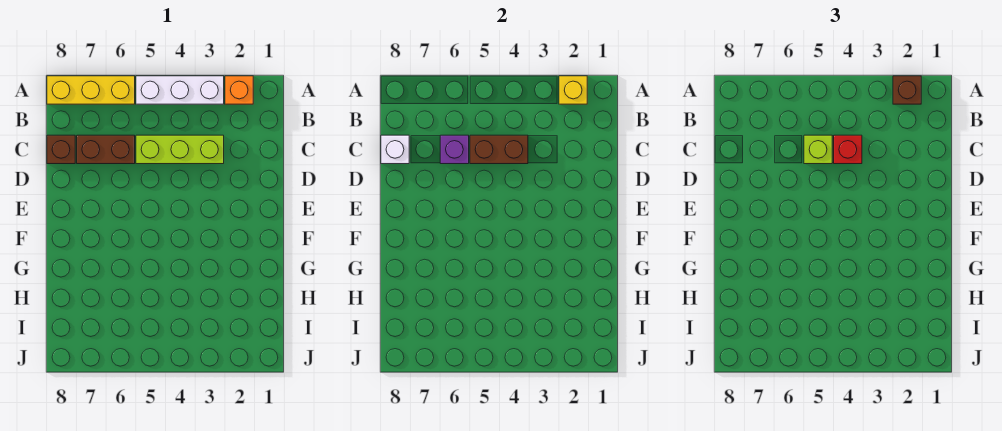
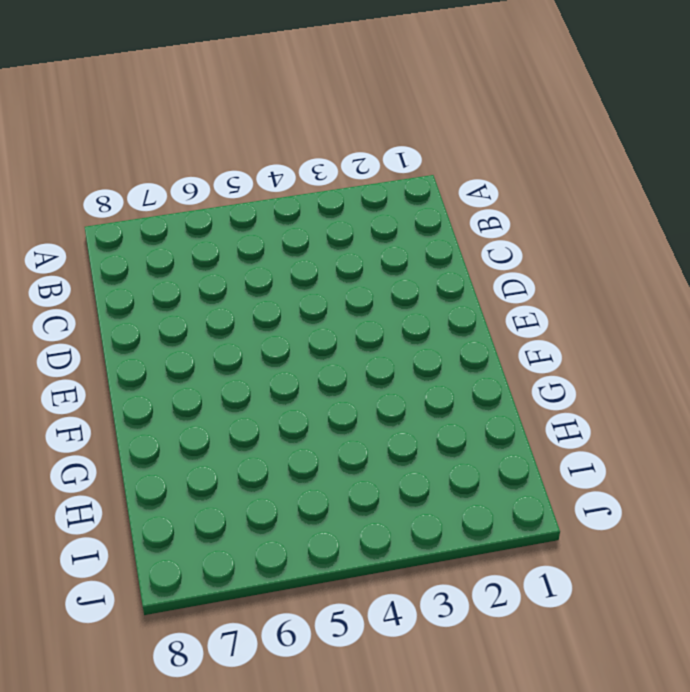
none -> orange 1x1 brick [225,76,253,104]
none -> white 1x3 brick [136,76,224,104]
none -> yellow 1x3 brick [47,76,135,104]

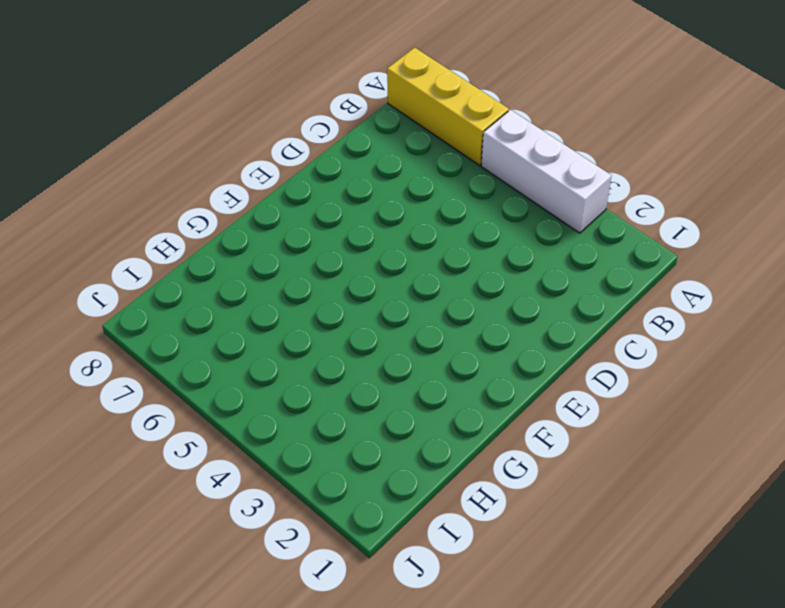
none -> orange 1x1 brick [225,76,253,104]
none -> lime 1x3 brick [136,135,224,164]
none -> brown 1x2 brick [77,135,135,164]

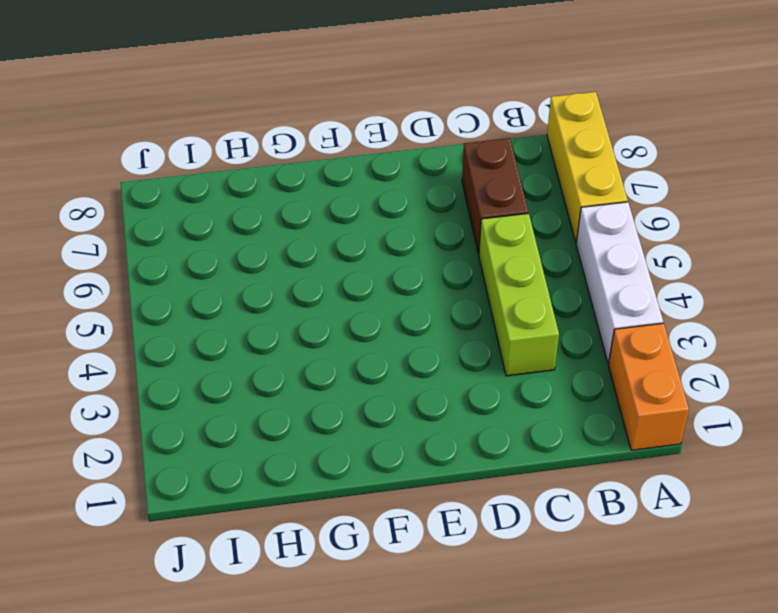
orange 1x2 brick [608,323,689,450] -> orange 1x1 brick [225,76,253,104]
none -> brown 1x1 brick [47,135,75,164]
none -> yellow 1x1 brick [559,76,587,104]
none -> brown 1x2 brick [470,135,528,164]

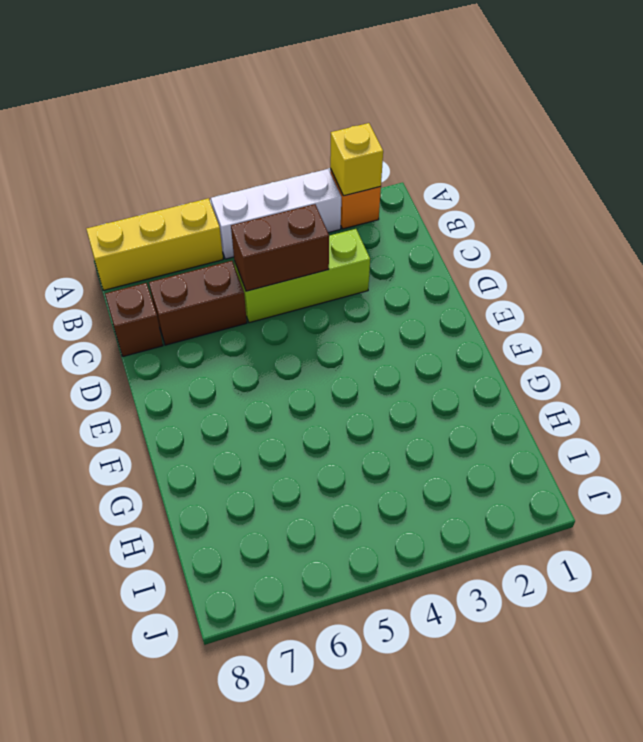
none -> purple 1x1 brick [440,135,469,164]
none -> white 1x1 brick [381,135,409,164]
none -> brown 1x1 brick [893,76,921,104]

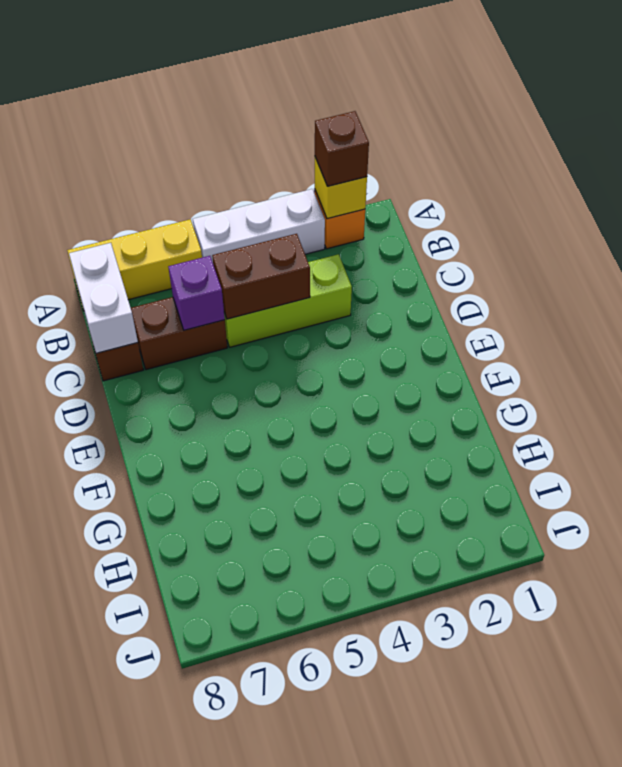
white 1x2 brick [69,243,138,353] -> white 1x1 brick [381,135,409,164]
none -> red 1x1 brick [834,135,862,164]
none -> lime 1x1 brick [804,135,832,164]

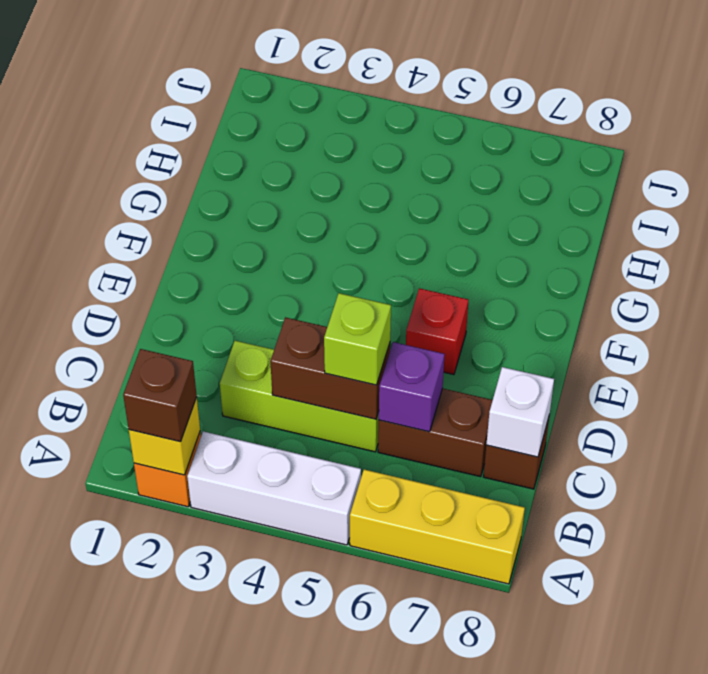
red 1x1 brick [406,288,468,375] -> red 1x1 brick moved to [834,135,862,164]

